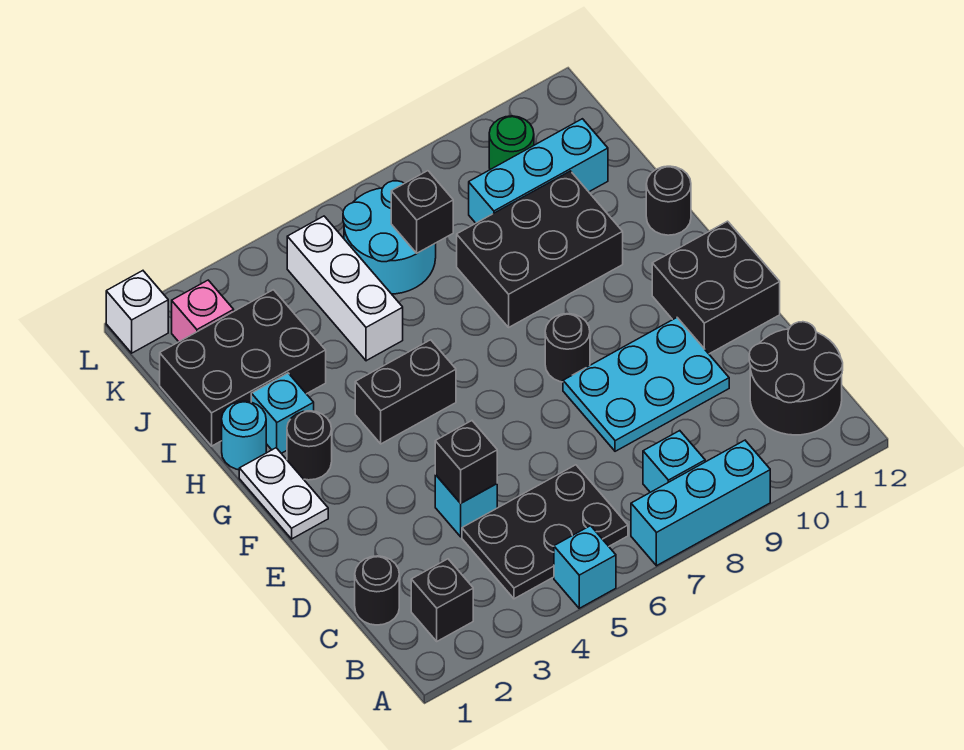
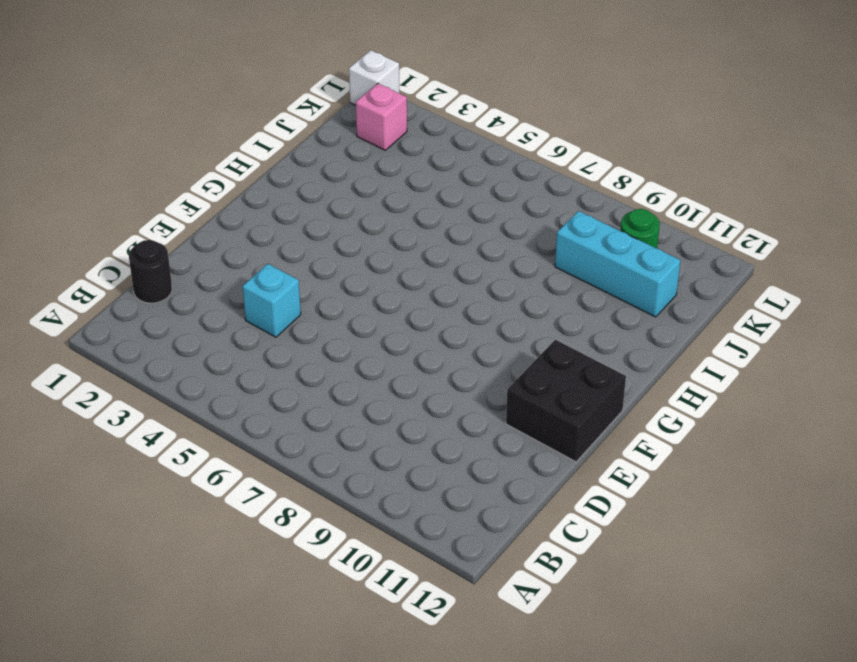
none -> cyan 1x1 brick [554,526,616,608]
none -> cyan 1x3 brick [631,440,770,566]
none -> black 1x1 brick [411,559,473,641]

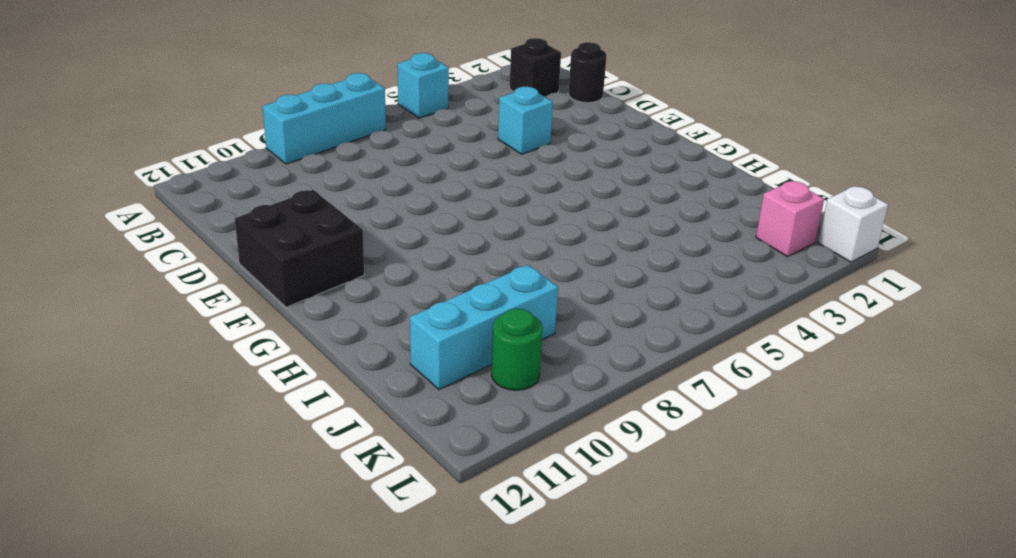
none -> black 2x3 plate [462,465,628,599]
none -> cyan 1x1 brick [643,431,705,492]
none -> black 2x2 round brick [749,322,843,435]

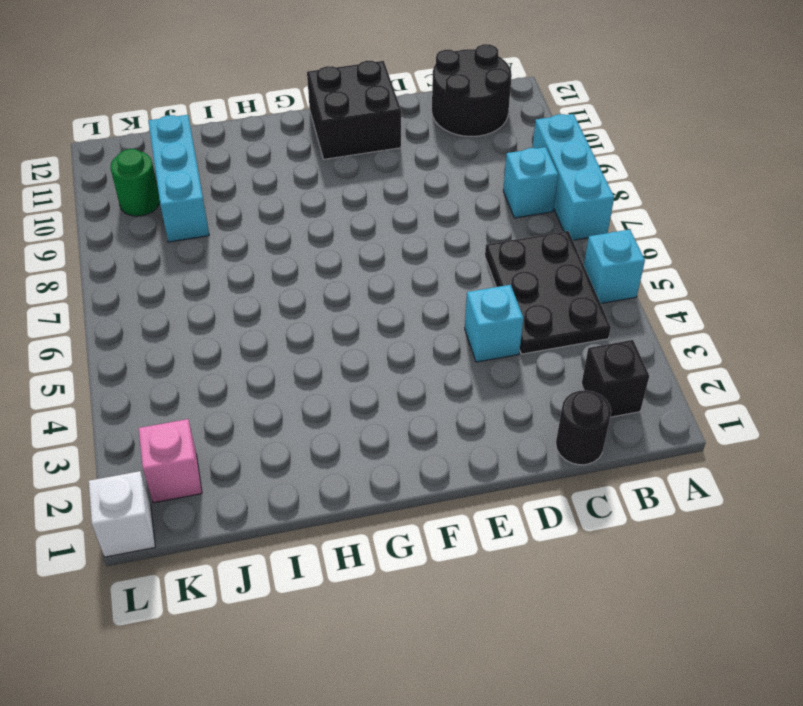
none -> cyan 2x3 plate [563,318,729,451]
none -> white 1x2 plate [239,448,328,539]
none -> black 1x1 round brick [545,314,590,382]

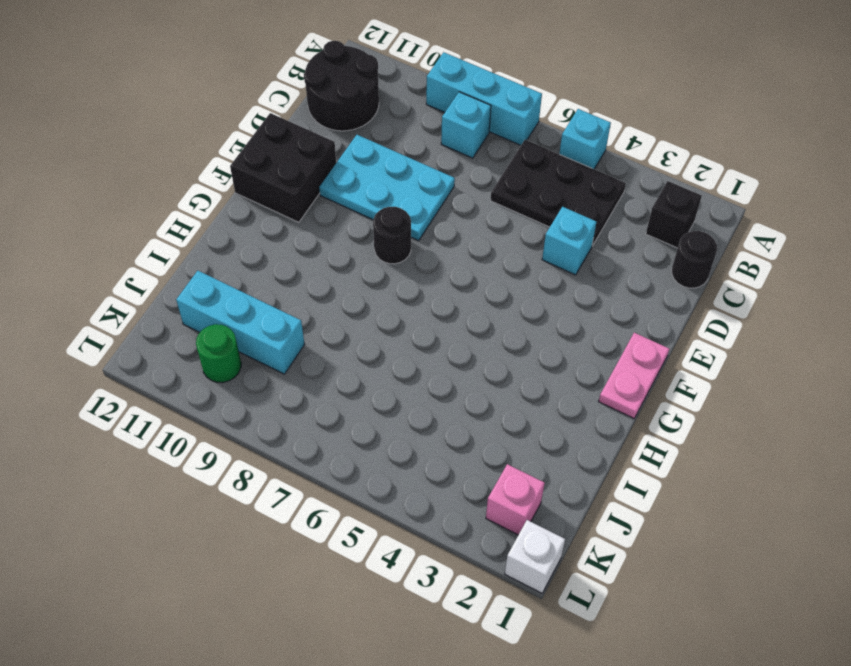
pink 1x2 plate [599,333,669,418] -> white 1x2 plate [239,448,328,539]
none -> black 1x1 round brick [287,411,332,480]
none -> black 1x2 brick [355,340,456,444]
none -> cyan 1x1 round brick [222,401,266,470]

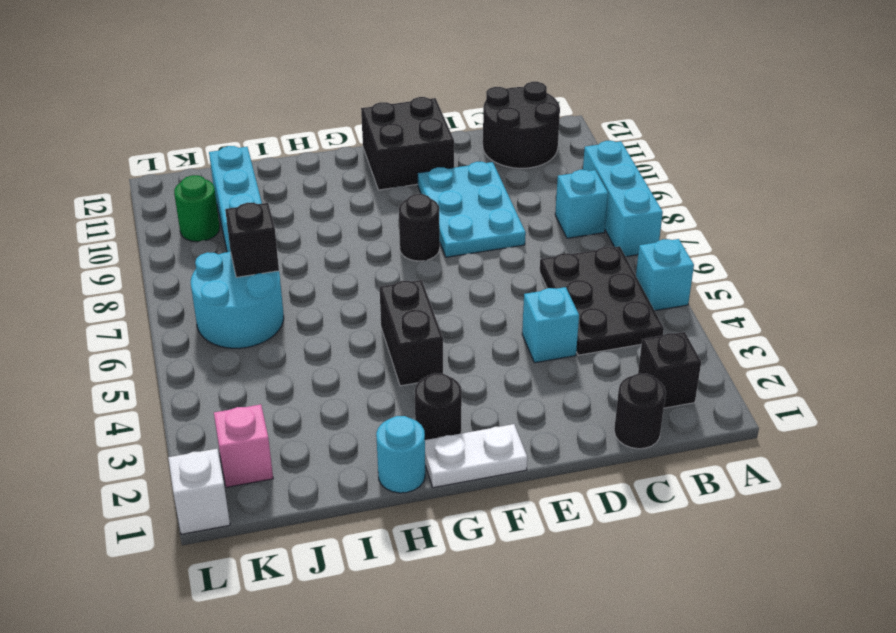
none -> cyan 1x1 brick [251,373,314,453]
none -> black 2x3 brick [457,171,623,327]
none -> black 1x1 round brick [646,166,691,235]

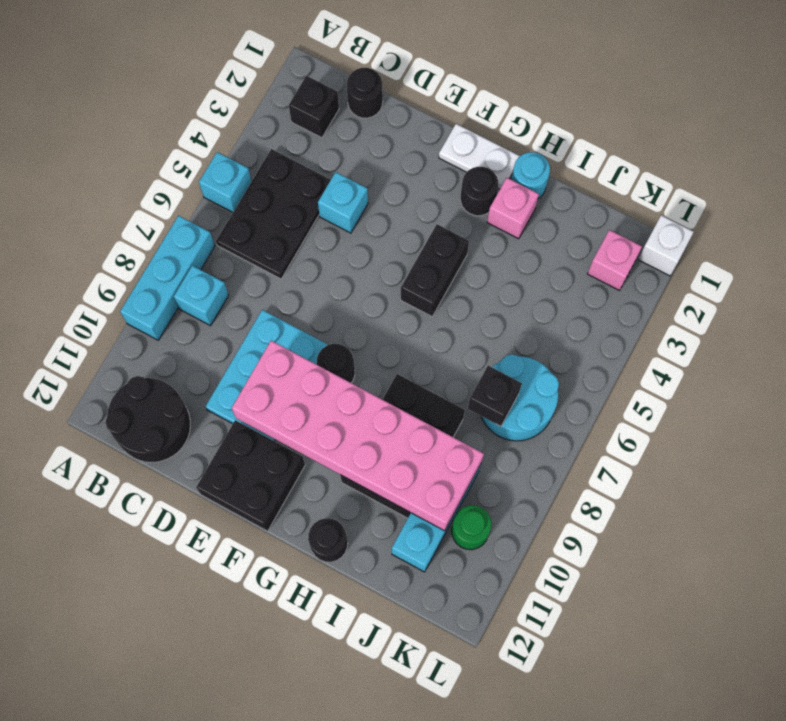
pink 2x6 brick [232,341,484,531] -> none
pink 1x1 brick [487,178,539,239] -> cyan 1x1 brick [251,373,314,453]
none -> black 2x3 brick [160,290,326,446]
none -> white 1x3 brick [287,216,403,361]
none -> black 1x1 brick [435,421,497,503]

